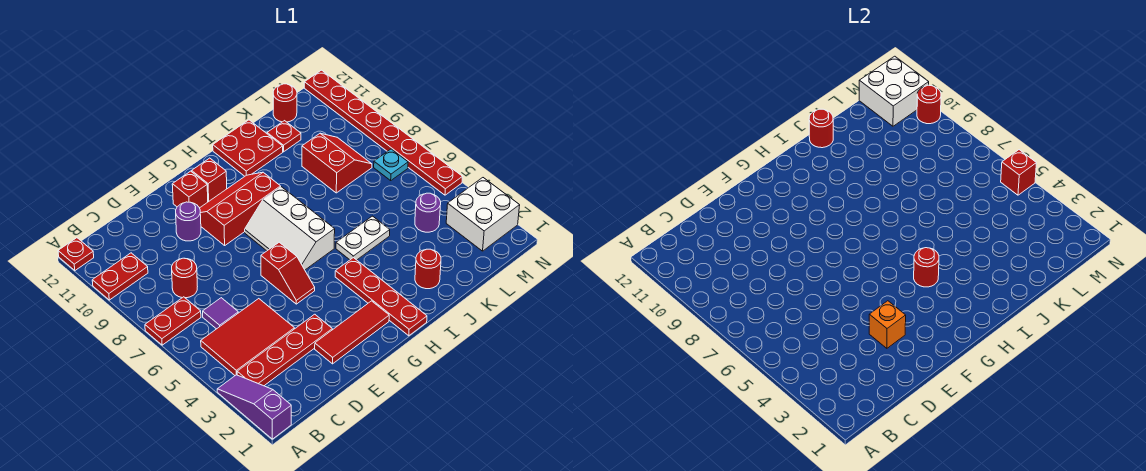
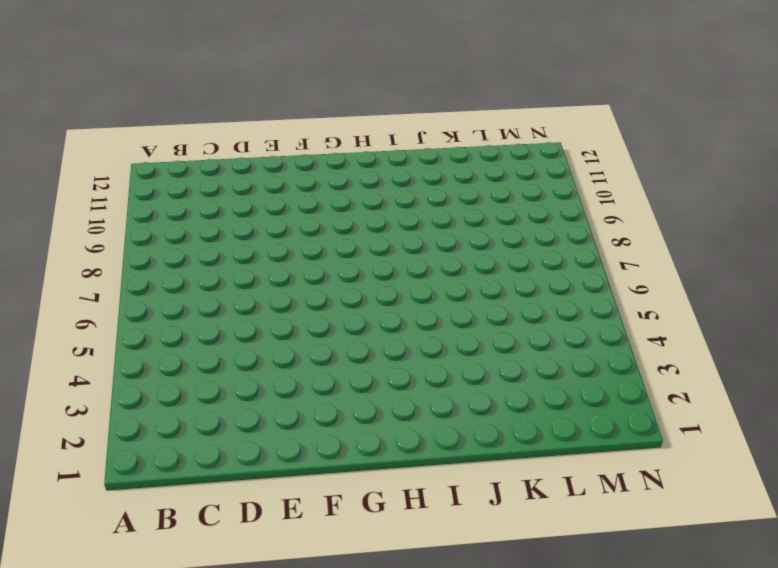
none -> purple 1x3 slope [217,375,291,439]
none -> red 1x2 plate [145,297,201,345]
none -> red 1x2 plate [92,253,148,300]
none -> red 1x1 plate [58,238,94,271]

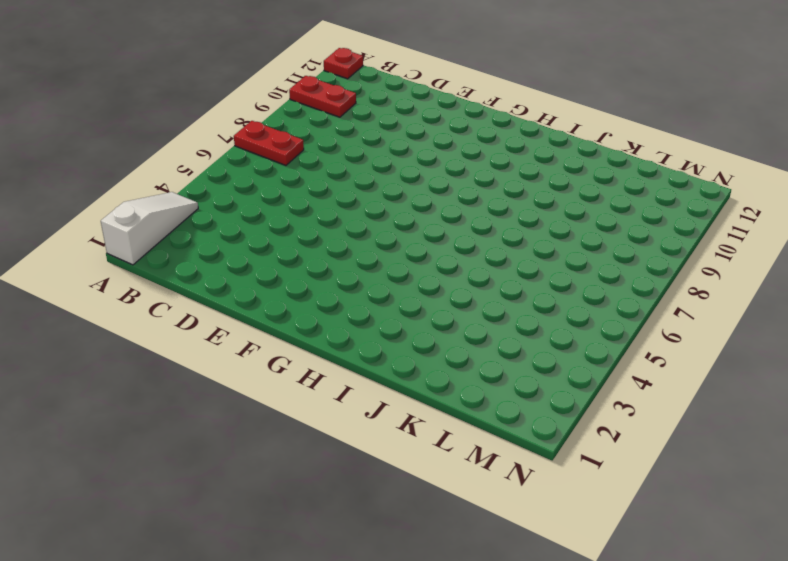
white 1x3 slope [101,192,198,265] -> purple 1x3 slope [217,375,291,439]
none -> red 1x4 plate [237,314,332,386]
none -> red 2x3 tile [201,299,294,375]
none -> purple 1x1 tile [203,298,238,329]
none -> red 1x1 round brick [172,258,197,298]

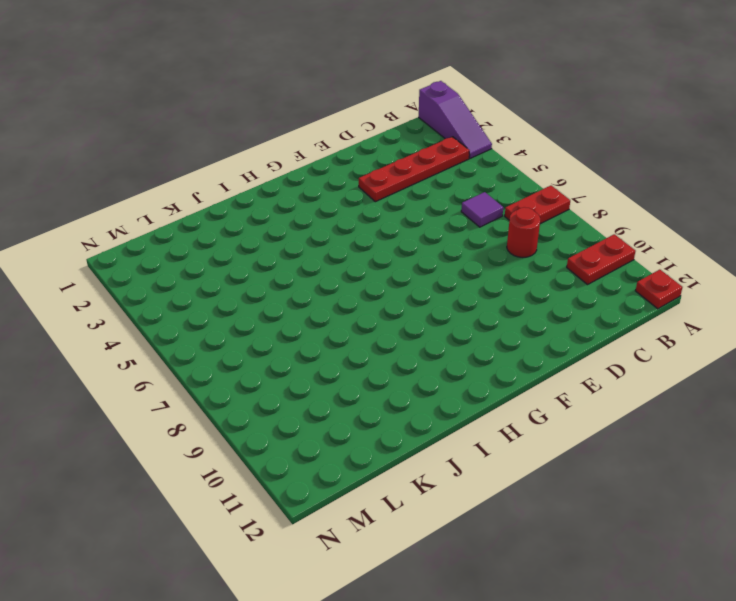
none -> red 2x3 tile [201,299,294,375]
none -> red 1x3 tile [315,301,389,364]
none -> purple 1x1 round brick [176,202,201,241]
none -> red 1x2 slope [261,242,315,304]

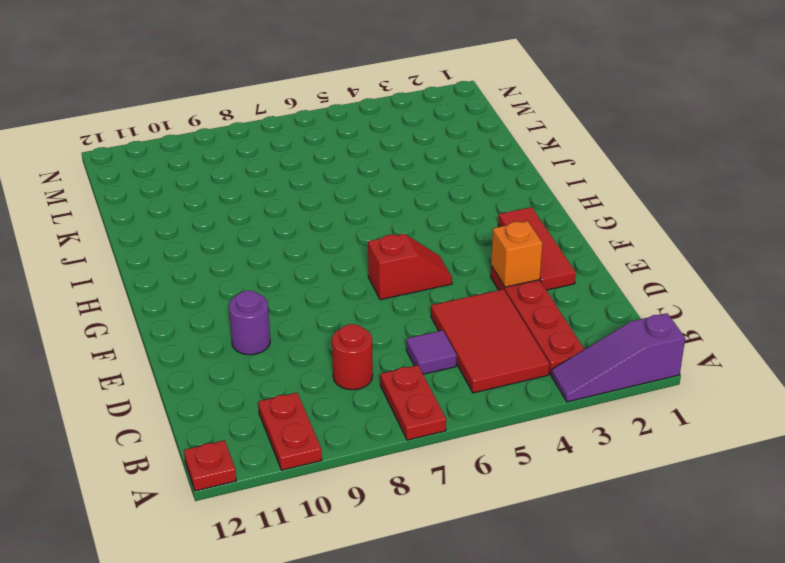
none -> red 2x3 slope [200,172,281,245]
none -> red 1x1 brick [172,171,208,208]
none -> white 2x3 slope [245,187,335,270]
none -> red 1x1 brick [192,158,227,202]

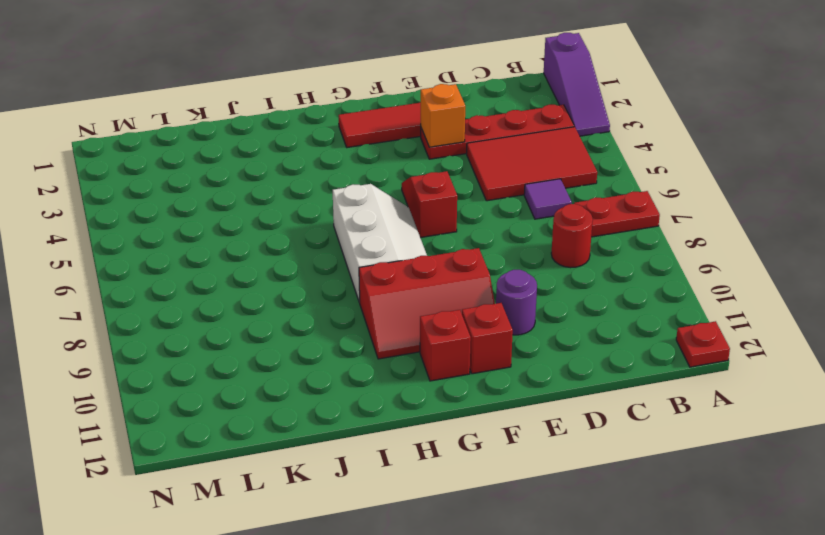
none -> red 1x2 plate [92,253,148,300]
none -> red 1x4 plate [335,257,427,336]
none -> white 1x2 plate [336,216,390,260]
none -> red 2x2 plate [213,120,283,176]

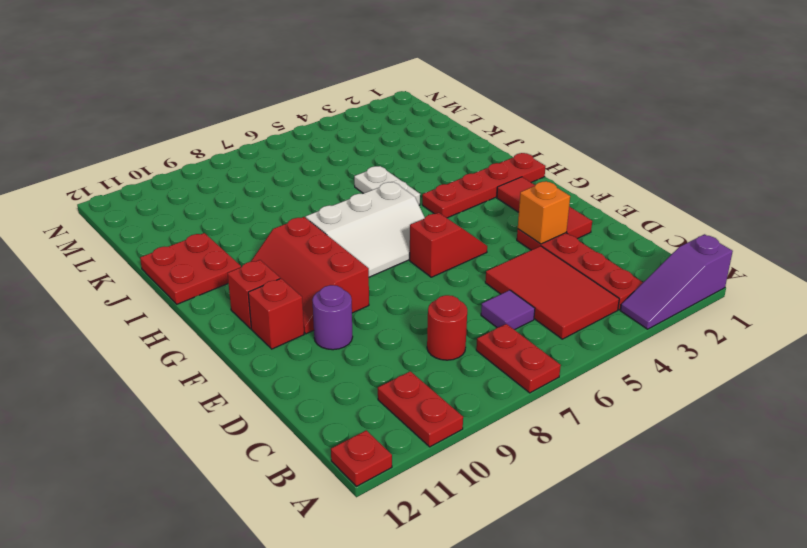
none -> red 1x1 round brick [415,249,441,289]
none -> red 2x2 slope [302,133,372,193]
none -> red 1x1 plate [267,121,301,152]
none -> purple 1x1 round brick [415,193,441,232]

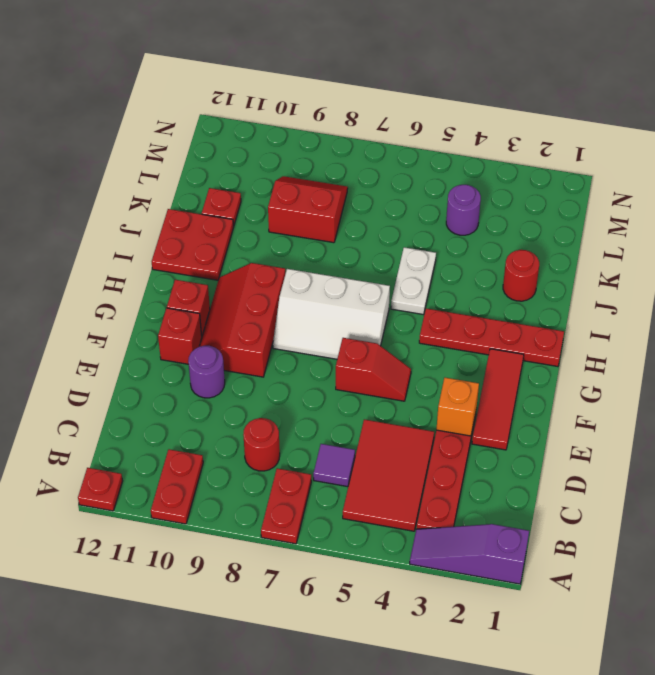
none -> red 1x1 round brick [273,84,297,122]
none -> white 2x2 brick [446,178,520,251]
none -> cyan 1x1 plate [374,149,408,180]
none -> red 1x8 plate [304,70,462,195]

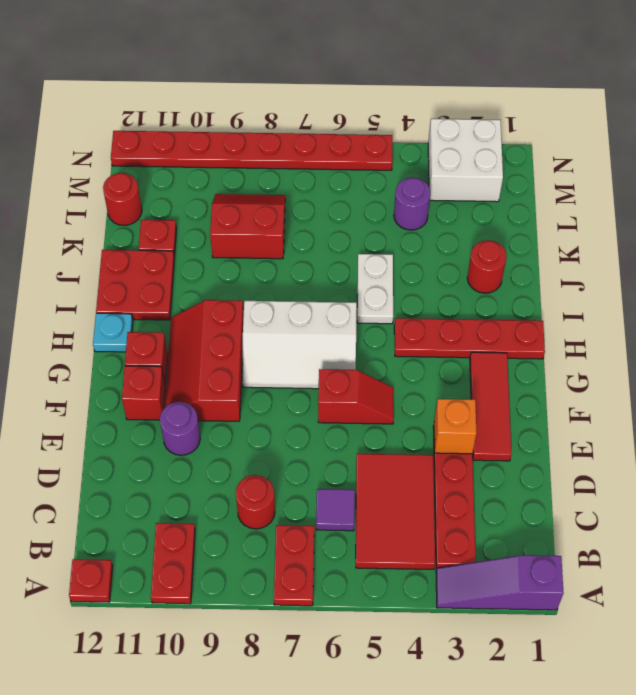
cyan 1x1 plate [93,313,133,352] -> cyan 1x1 plate moved to [374,149,408,180]
none -> red 1x1 round brick [914,248,939,287]
none -> red 1x1 round brick [809,109,833,148]
none -> white 2x2 brick [859,56,929,126]
none -> red 1x1 brick [1001,150,1036,195]

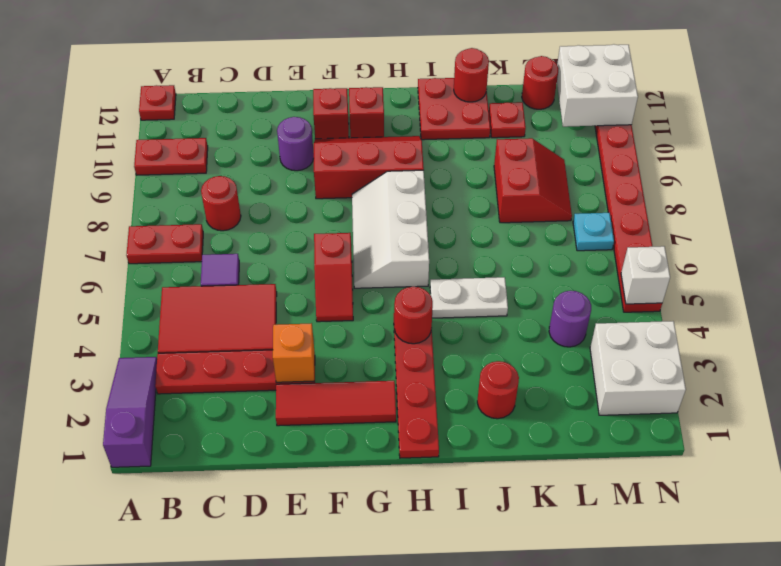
white 1x1 brick [621,246,670,304] -> red 1x1 brick [1001,150,1036,195]
none -> red 1x1 round brick [917,85,941,124]

